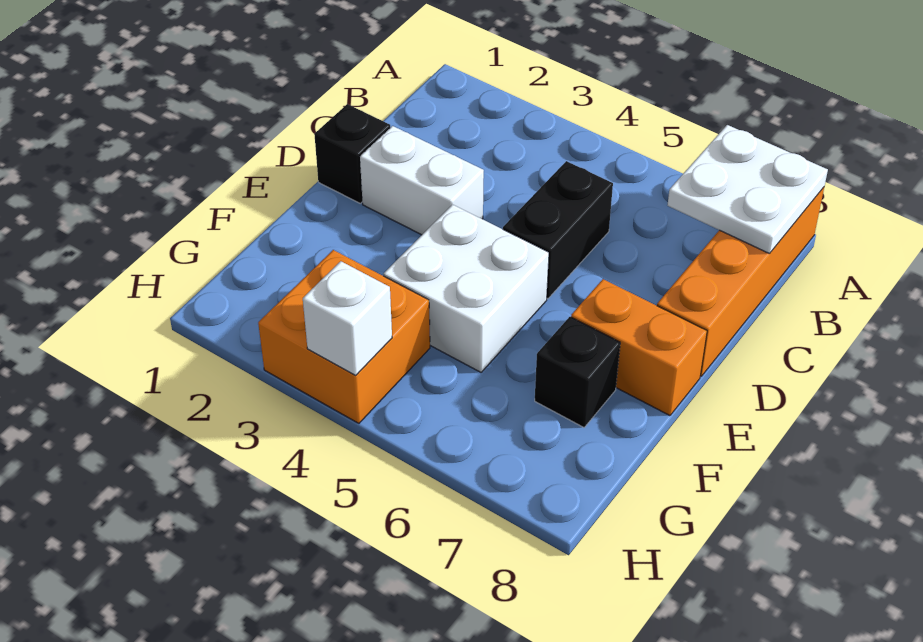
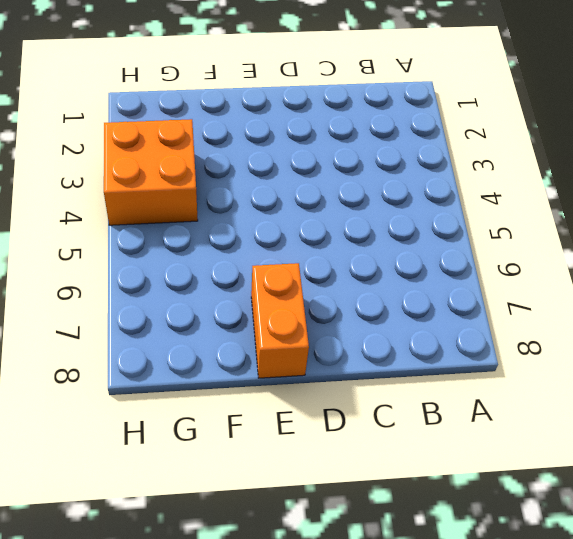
none -> orange 1x4 brick [657,187,824,376]
none -> black 1x2 brick [503,161,613,299]

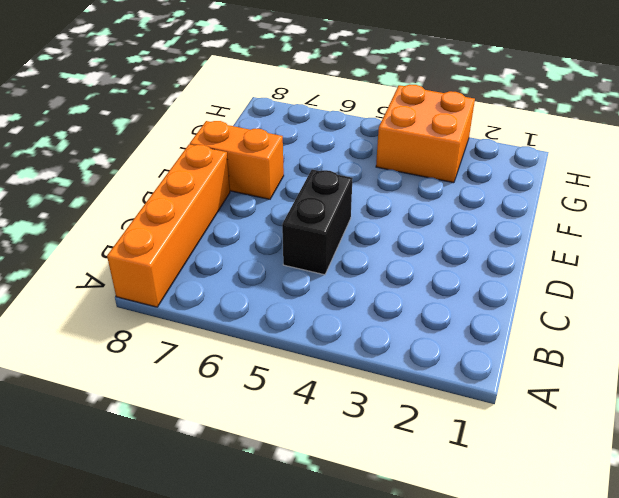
none -> black 1x1 brick [314,104,390,203]
none -> white 1x2 brick [360,126,484,235]

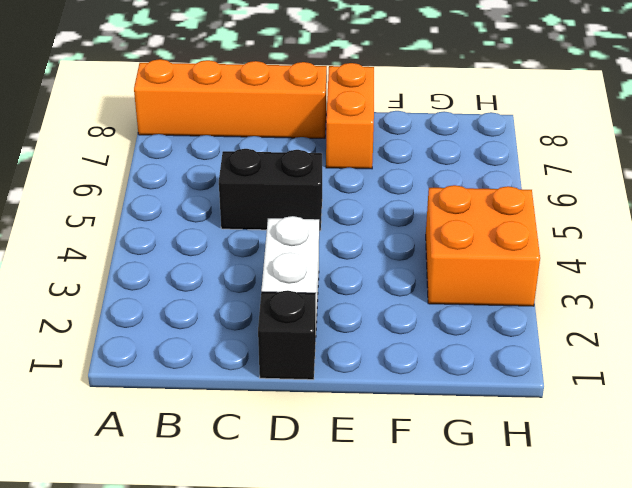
none -> white 2x2 brick [384,205,549,372]
none -> black 1x1 brick [535,317,620,427]

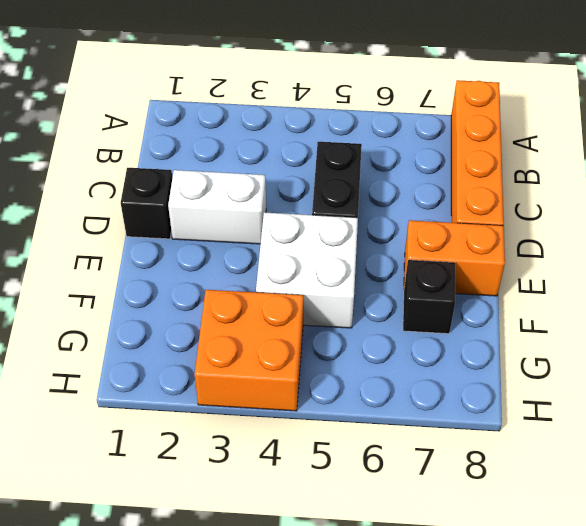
none -> white 2x2 plate [667,125,828,254]
none -> white 1x1 brick [303,261,392,375]

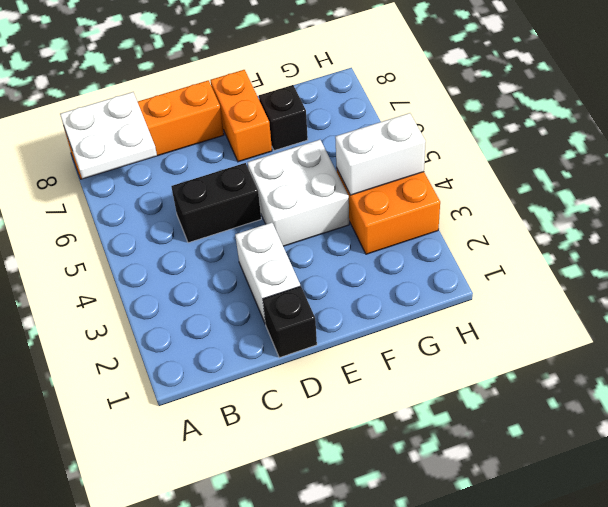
white 1x2 brick [335,113,426,195] -> white 1x1 brick [303,261,392,375]

